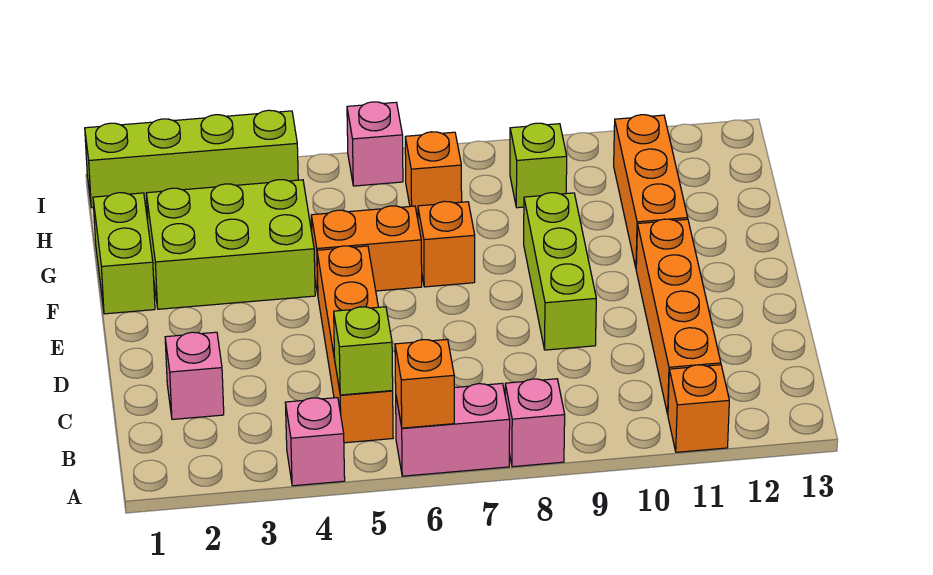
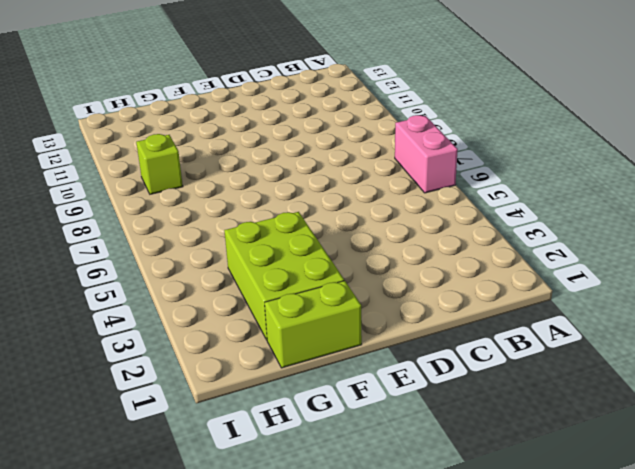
none -> pink 1x1 brick [285,398,345,486]
none -> pink 1x1 brick [505,379,565,467]
none -> orange 1x1 brick [668,365,729,452]

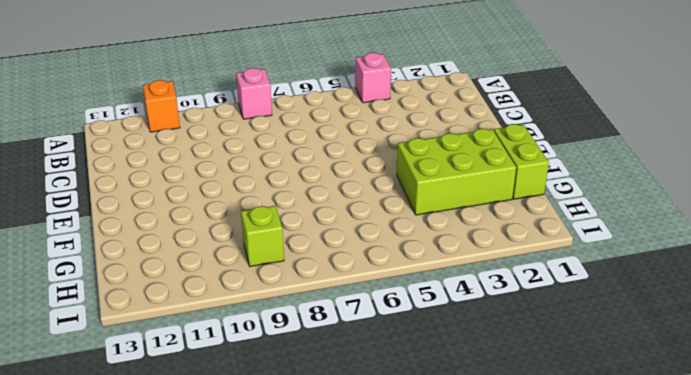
none -> pink 1x2 brick [396,383,510,476]
none -> orange 1x4 brick [317,246,393,443]
none -> orange 1x4 brick [636,219,721,414]

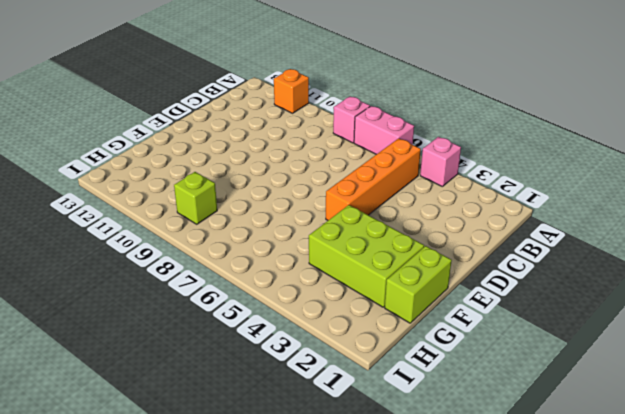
none -> orange 1x4 brick [636,219,721,414]
none -> pink 1x1 brick [165,332,224,419]
none -> lime 1x3 brick [524,193,596,350]

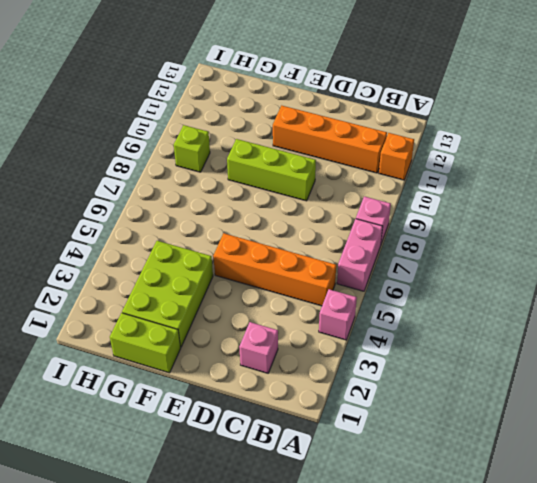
none -> orange 1x2 brick [311,206,422,294]
none -> orange 1x1 brick [418,201,475,287]
none -> orange 1x3 brick [614,115,688,267]

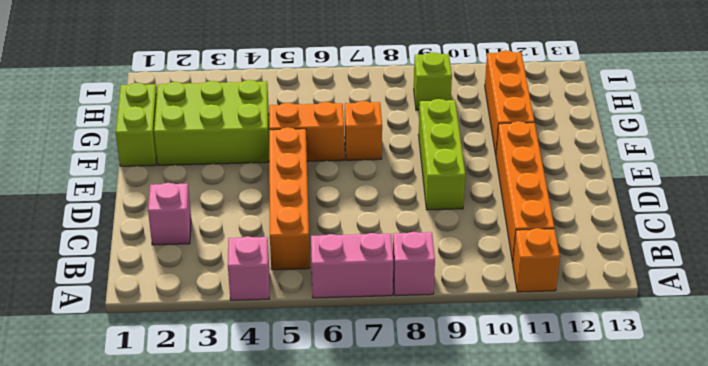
none -> orange 1x1 brick [405,132,462,216]
none -> lime 1x4 brick [85,110,298,208]
none -> pink 1x1 brick [347,102,403,186]

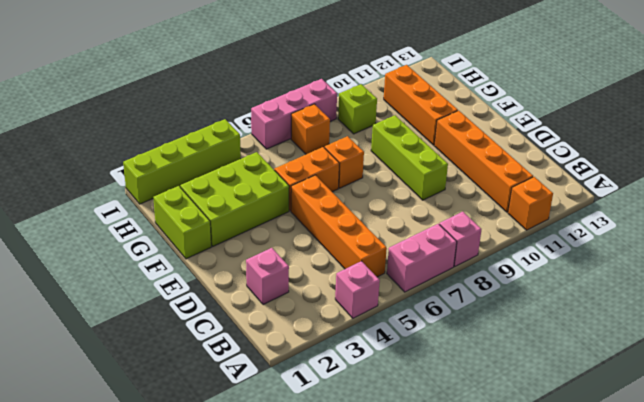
pink 1x3 brick [251,79,337,149] -> pink 1x1 brick [347,102,403,186]
none -> orange 1x1 brick [395,339,454,428]
none -> lime 1x1 brick [334,307,393,395]

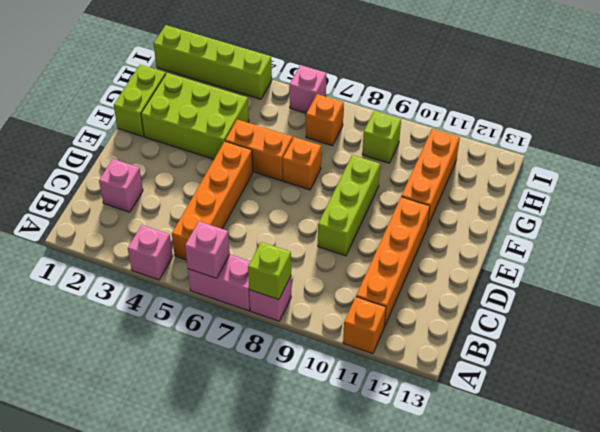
pink 1x1 brick [185,221,230,278] -> orange 1x1 brick [395,339,454,428]
lime 1x1 brick [248,242,291,300] -> lime 1x1 brick moved to [334,307,393,395]

